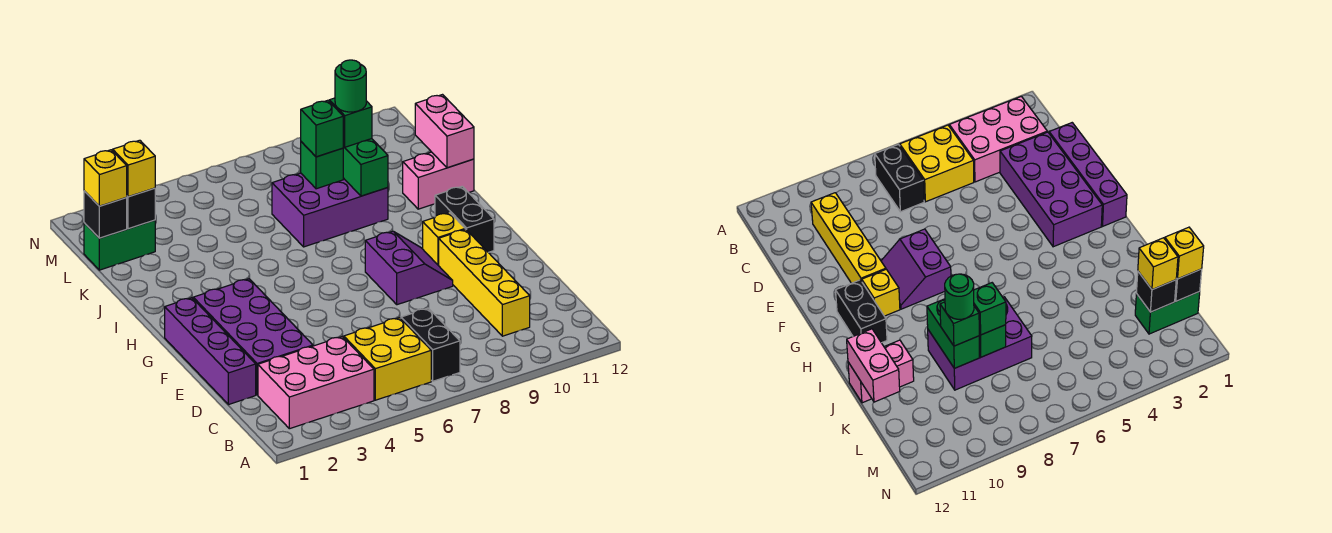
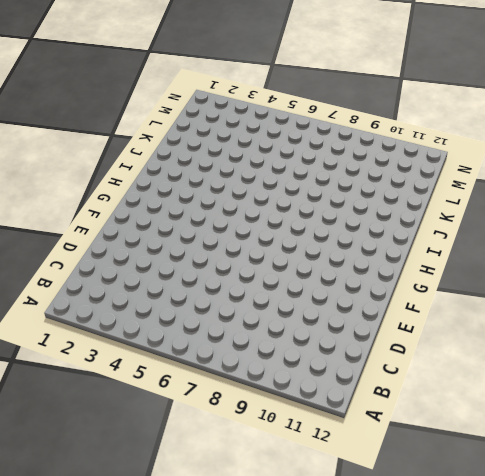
none -> pink 2x3 brick [258,336,374,429]
none -> yellow 2x2 brick [344,318,431,400]
none -> black 1x2 brick [401,308,460,381]

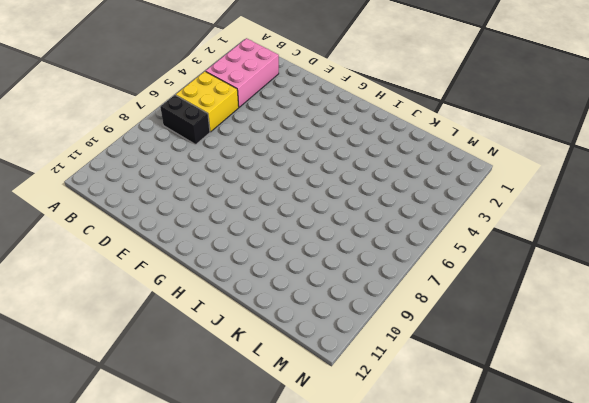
none -> yellow 1x4 brick [439,229,530,336]
none -> purple 1x4 brick [165,298,256,405]
none -> purple 2x4 brick [193,279,313,395]

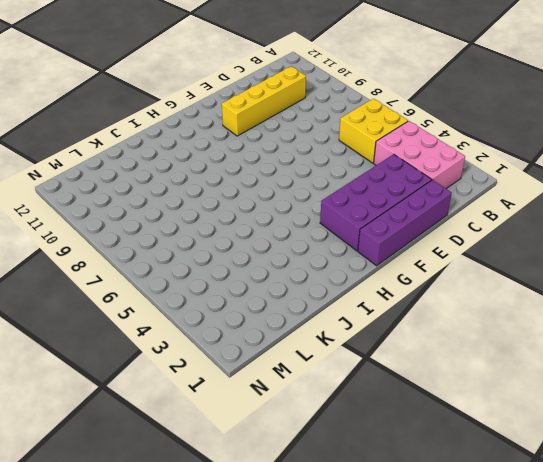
none -> black 1x2 brick [401,308,460,381]
none -> purple 2x2 slope [365,231,453,305]
none -> yellow 1x1 brick [423,213,465,266]

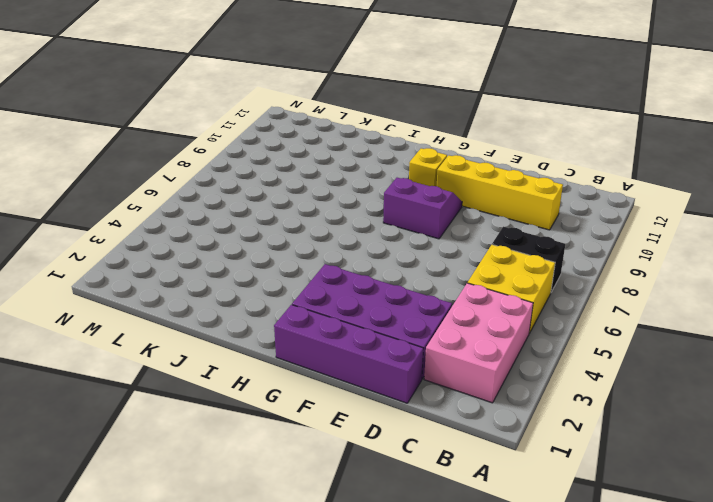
none -> black 1x2 brick [435,186,494,252]
none -> purple 2x3 brick [272,173,388,247]
none -> pink 1x2 brick [403,152,474,209]

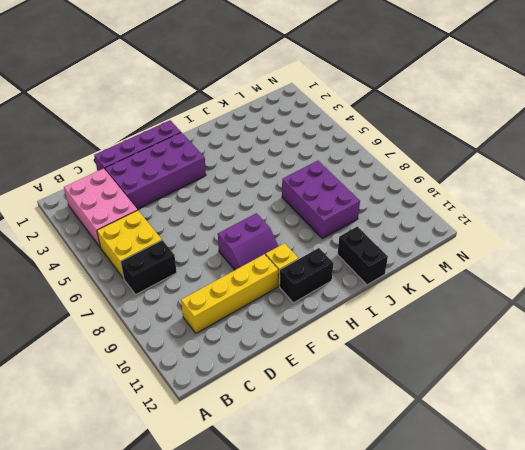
black 1x2 brick [338,226,388,285] -> pink 1x2 brick [403,152,474,209]
none -> green 1x2 brick [84,220,155,270]
none -> green 1x2 brick [343,139,388,196]
none -> pink 1x2 brick [415,95,474,168]

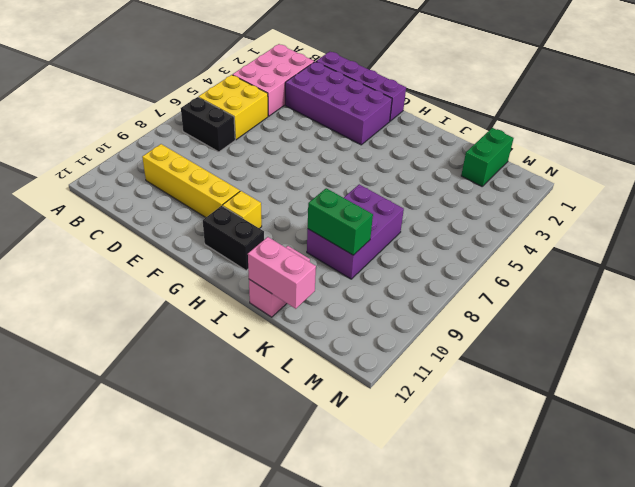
none -> purple 2x2 slope [365,231,453,305]
none -> green 1x1 brick [301,142,343,189]
none -> black 1x1 brick [84,191,127,238]

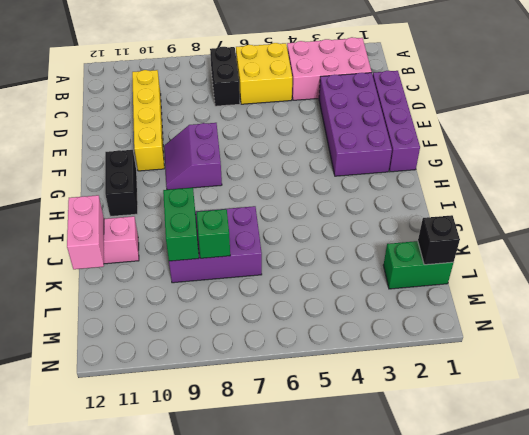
none -> yellow 1x1 brick [423,213,465,266]
none -> black 1x1 brick [126,188,155,229]
none -> green 1x1 brick [301,100,343,157]

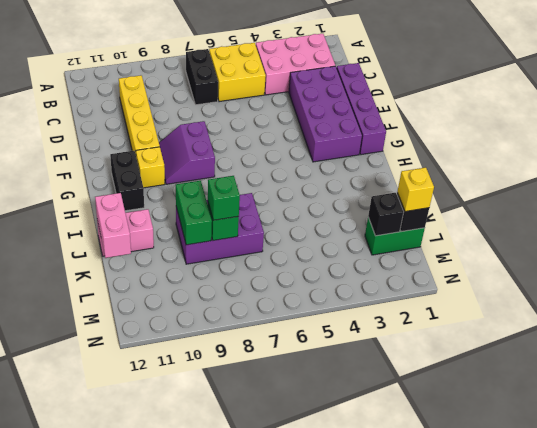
none -> green 1x1 brick [329,98,372,147]
none -> yellow 1x1 brick [113,140,155,197]
none -> green 1x1 round brick [335,60,366,112]

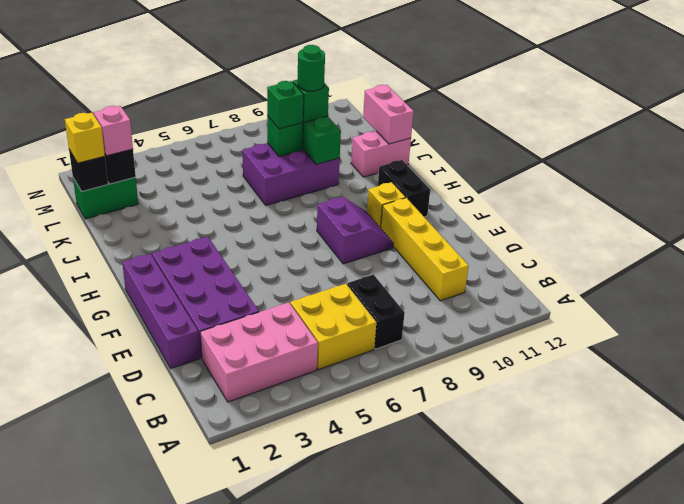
pink 1x1 brick [94,106,133,156] -> yellow 1x1 brick [113,140,155,197]

